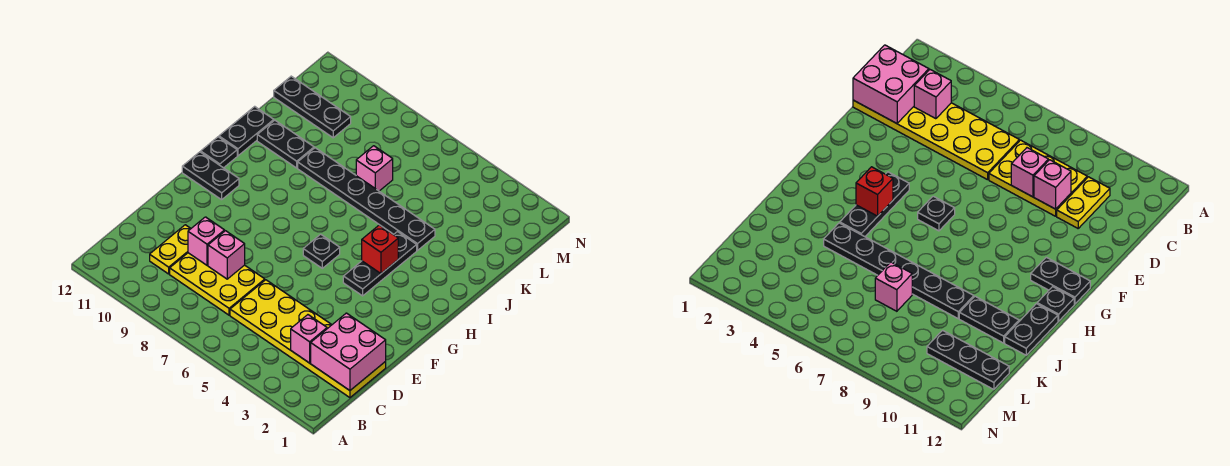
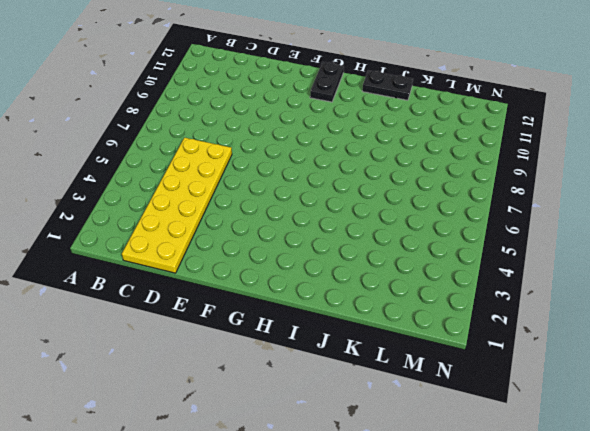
none -> yellow 2x3 plate [170,253,265,315]
none -> yellow 1x2 plate [150,225,191,274]
none -> black 1x3 plate [343,232,417,296]

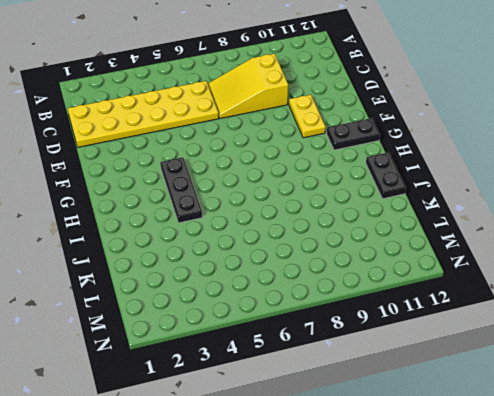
yellow 2x3 slope [208,54,288,119] -> yellow 2x3 plate [170,253,265,315]
yellow 1x2 plate [289,95,326,138] -> yellow 1x2 plate moved to [150,225,191,274]
none -> black 1x1 plate [303,234,340,268]
none -> black 1x1 plate [201,137,237,168]
none -> black 1x6 plate [298,148,435,250]

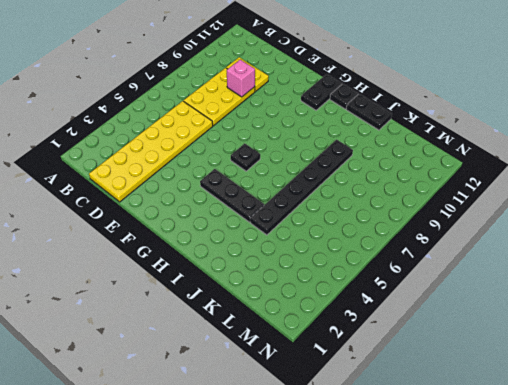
none -> black 1x2 plate [257,120,314,168]
none -> pink 1x1 brick [356,146,393,191]
none -> black 1x3 plate [274,76,351,138]

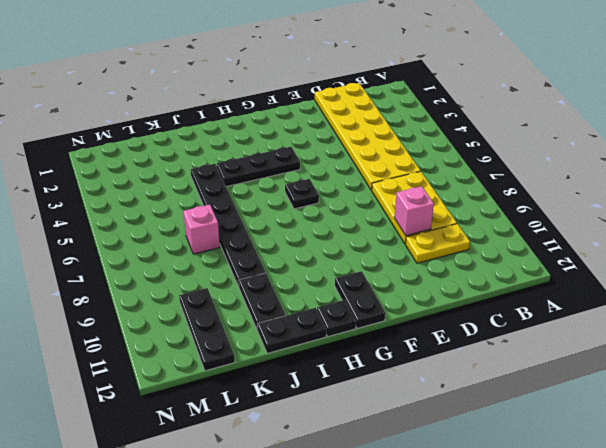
none -> pink 2x2 brick [311,313,386,390]
none -> pink 1x1 brick [291,315,327,363]
none -> pink 1x1 brick [208,231,245,279]

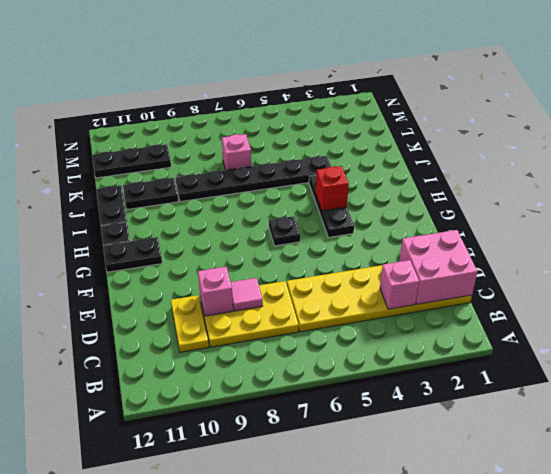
pink 1x1 tile [231,278,263,311] -> pink 1x1 brick [208,231,245,279]

